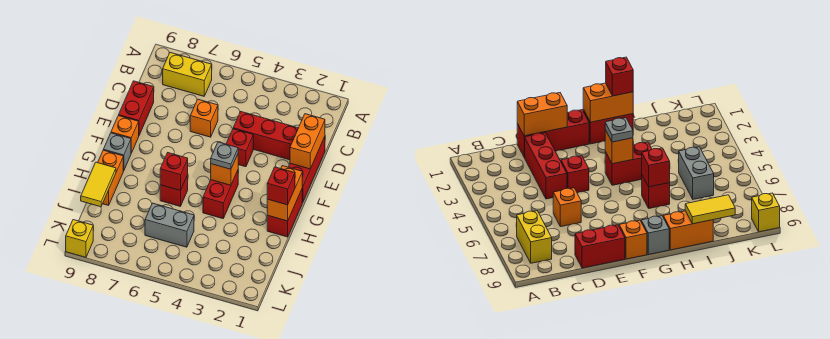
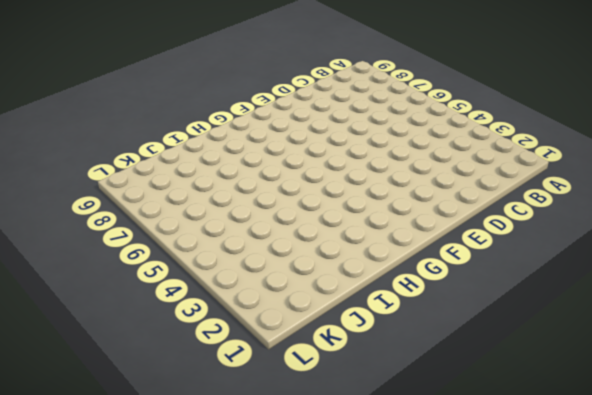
none -> yellow 1x2 brick [163,53,212,96]
none -> red 1x3 brick [289,137,325,202]
none -> red 1x3 brick [233,112,298,160]

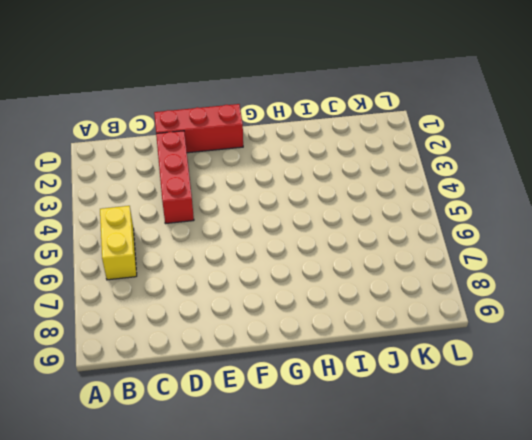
yellow 1x2 brick [100,206,137,280] -> yellow 1x2 brick moved to [163,53,212,96]
none -> orange 1x1 brick [190,99,218,137]
none -> red 1x2 brick [119,81,154,135]
none -> red 1x1 brick [226,129,253,167]

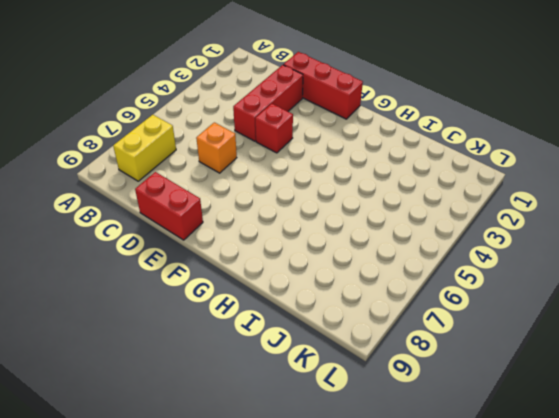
none -> orange 1x1 brick [111,116,139,153]
none -> red 1x2 brick [267,190,302,237]
none -> red 1x2 brick [203,171,238,219]

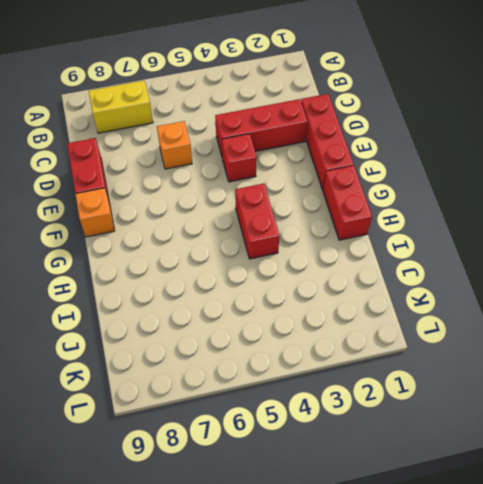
none -> grey 1x1 brick [103,133,131,171]
none -> red 1x1 brick [160,175,188,206]
none -> orange 1x2 brick [98,150,123,205]

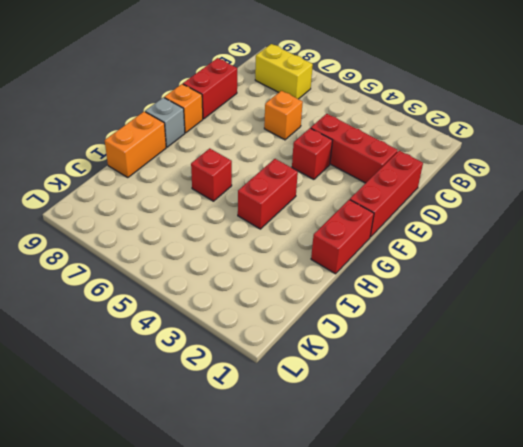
none -> grey 1x2 brick [145,203,194,247]
none -> yellow 1x1 brick [66,220,93,257]
none -> orange 1x2 brick [290,114,325,169]

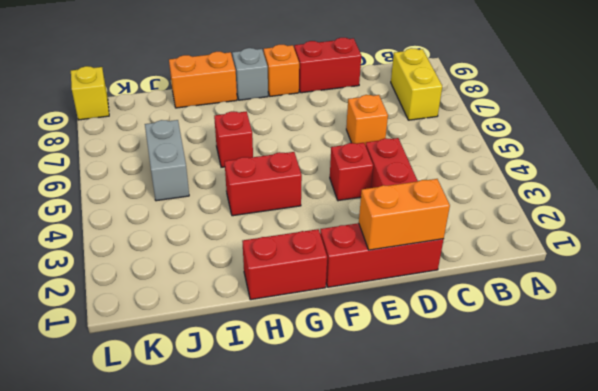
none -> orange 1x2 brick [267,166,302,221]
none -> orange 1x1 brick [211,154,238,185]
none -> red 1x1 brick [160,153,188,191]

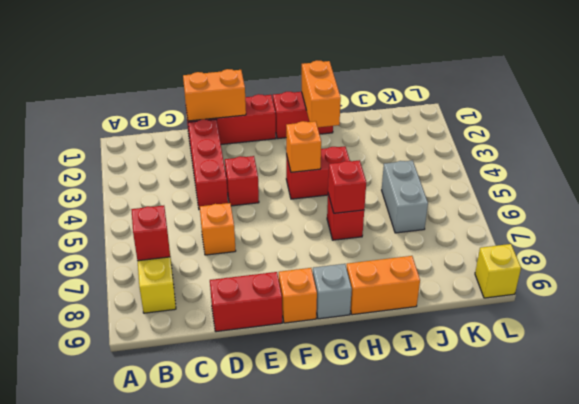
red 1x1 brick [131,206,170,261] -> red 1x1 brick moved to [267,167,295,205]
orange 1x2 brick [302,61,341,127] -> orange 1x2 brick turned to [267,166,302,221]
none -> yellow 1x2 tile [81,162,116,207]
none -> grey 1x1 plate [211,142,238,169]

